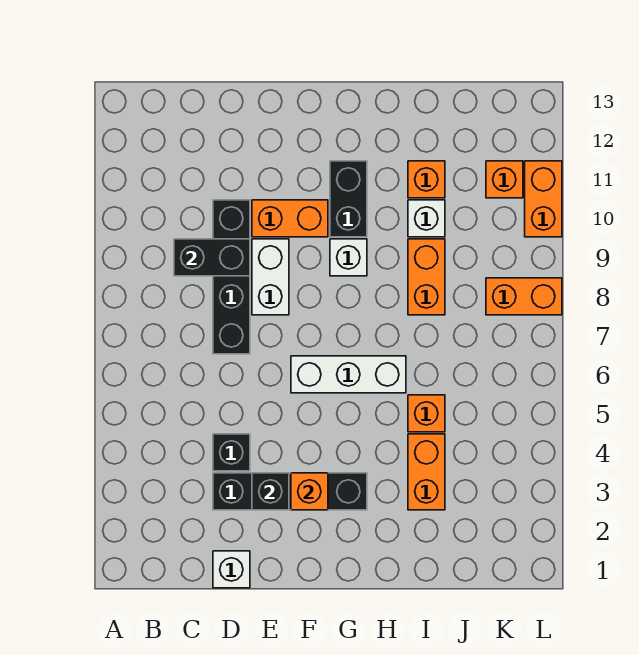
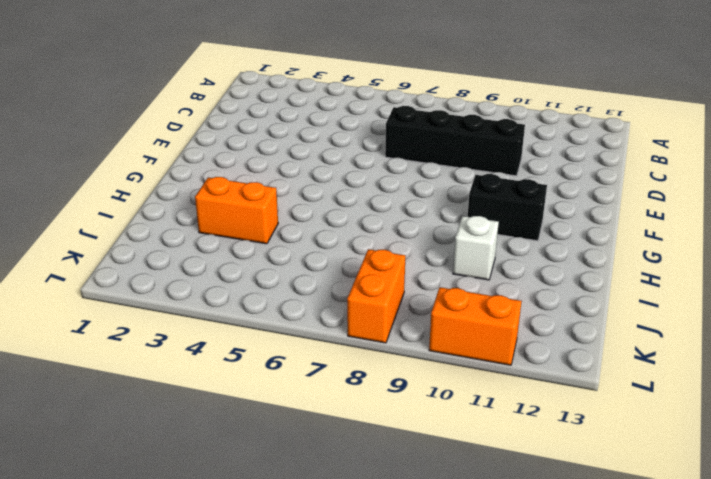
none -> white 1x1 brick [213,551,250,588]
none -> black 1x4 brick [213,473,367,510]
none -> black 1x1 brick [213,434,250,471]

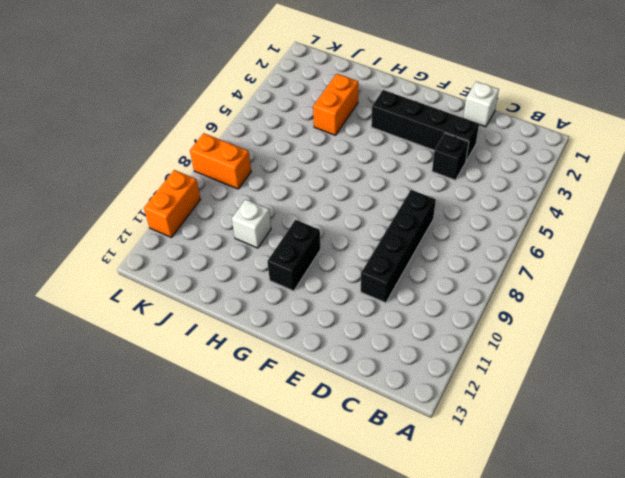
none -> white 1x2 brick [252,239,289,315]
none -> orange 1x2 brick [252,200,328,237]
none -> white 1x3 brick [291,356,406,393]

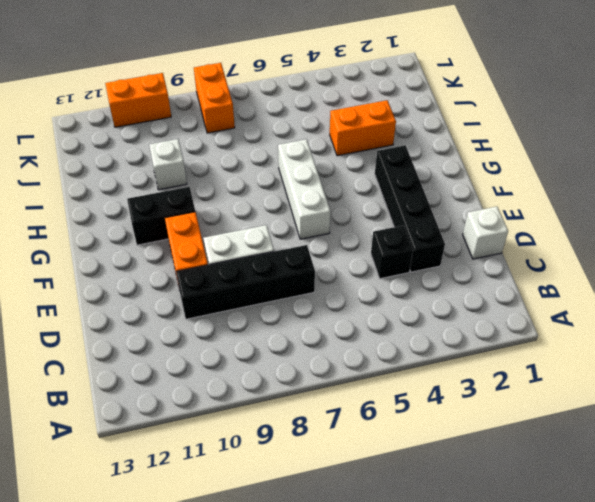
none -> white 1x1 brick [330,239,367,276]
none -> orange 1x1 brick [408,395,445,432]
none -> orange 1x2 brick [408,239,445,315]

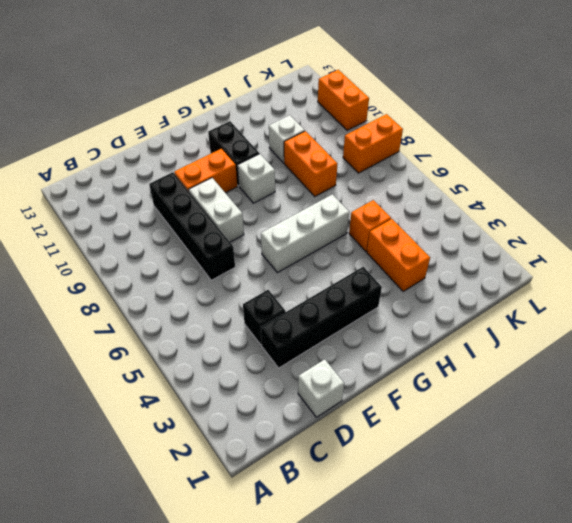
none -> orange 1x1 brick [408,161,445,198]
none -> orange 1x1 brick [486,161,523,198]
none -> black 1x2 brick [174,239,250,276]

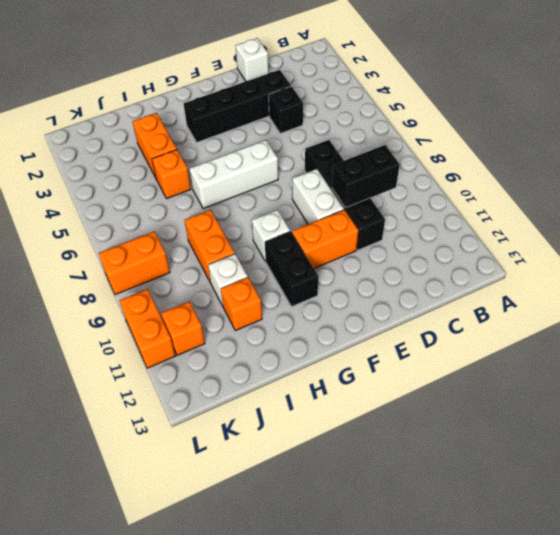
none -> black 1x1 brick [252,473,289,510]
none -> orange 1x1 brick [291,473,328,510]

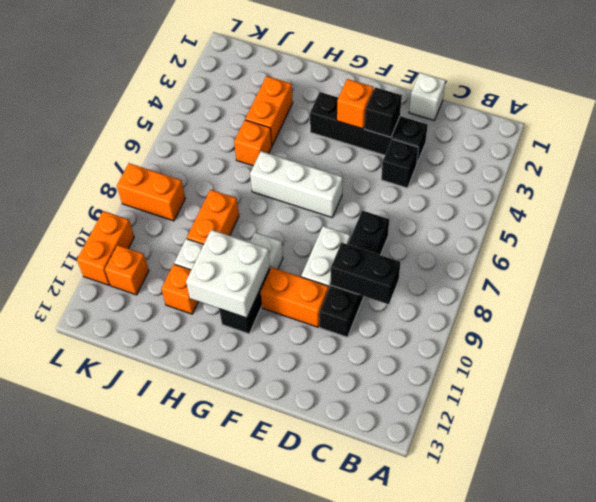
white 2x2 brick [186,230,270,318] -> none

